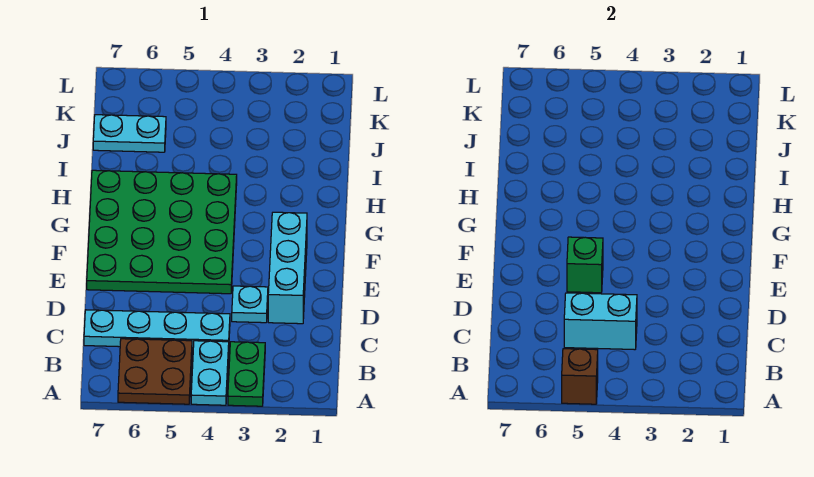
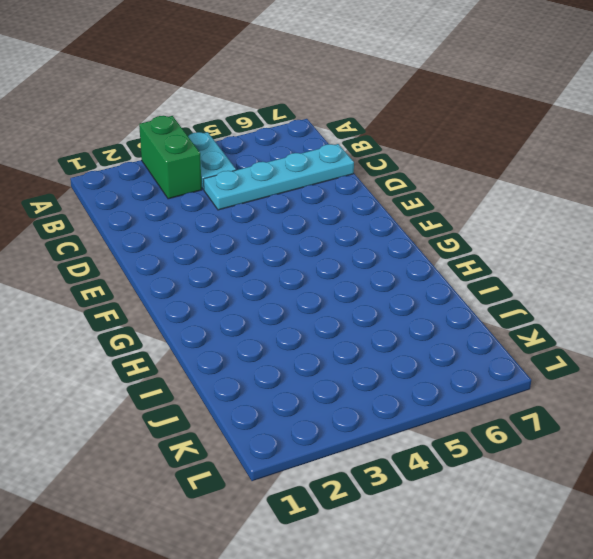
green 1x2 brick [139,116,202,199] -> green 1x2 plate [228,342,265,406]
none -> brown 2x2 plate [118,339,192,404]
none -> cyan 1x3 brick [268,212,307,324]

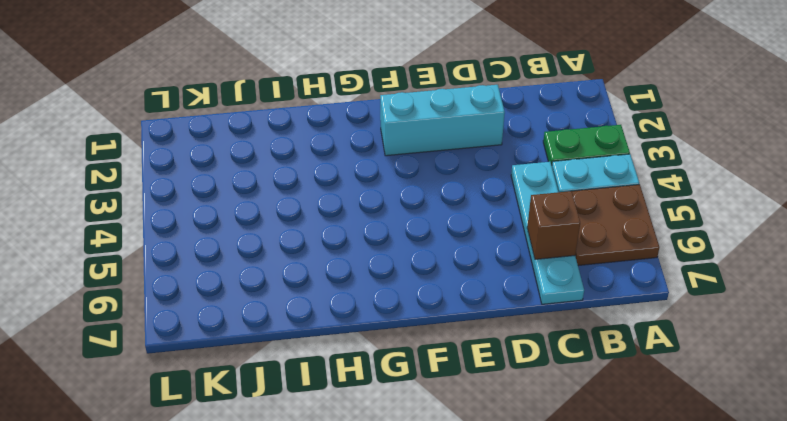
brown 1x1 brick [527,191,580,259] -> brown 1x1 brick moved to [562,349,598,404]
none -> cyan 1x1 plate [232,286,268,323]
none -> green 4x4 plate [87,170,237,294]

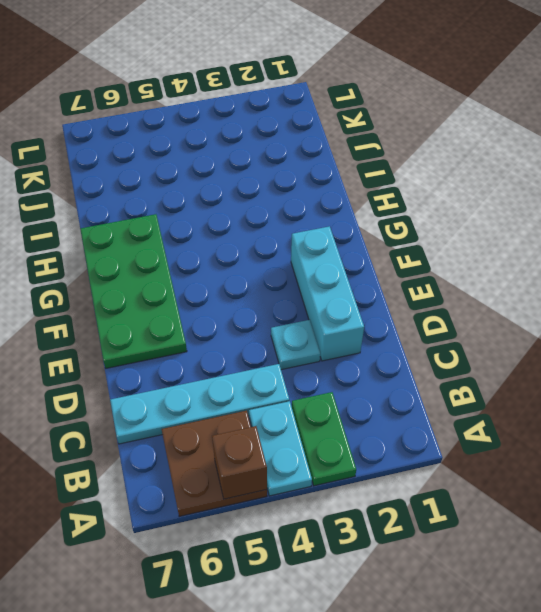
green 2x4 plate [80,214,187,368] -> green 4x4 plate [87,170,237,294]
none -> cyan 1x2 plate [93,115,166,152]
none -> cyan 1x2 brick [564,293,637,350]

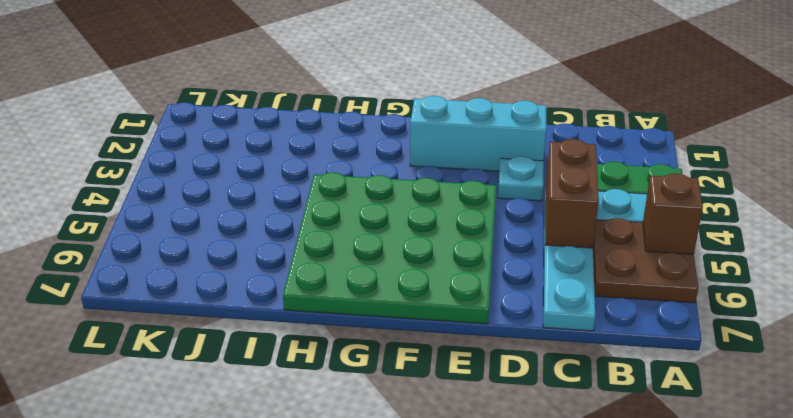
brown 1x2 brick [545,139,599,248] -> cyan 1x2 brick [564,293,637,350]
none -> cyan 1x2 plate [93,115,166,152]
none -> green 1x1 brick [567,237,603,293]

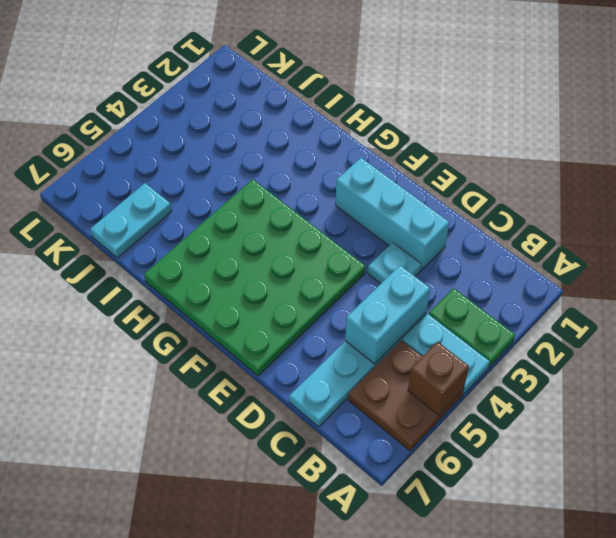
none -> green 1x1 brick [567,237,603,293]

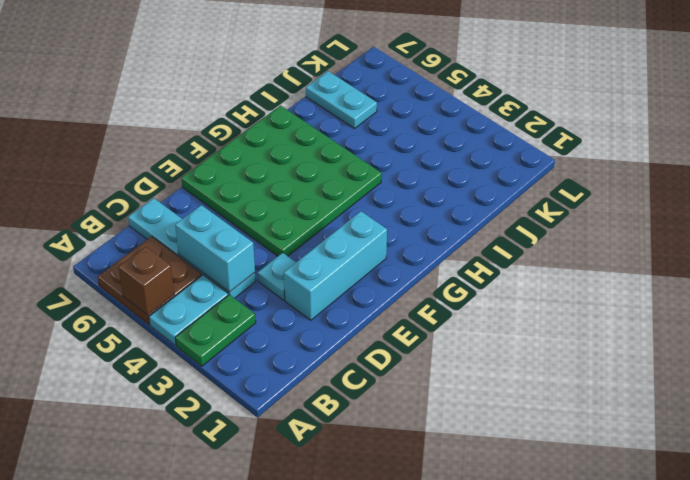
none -> green 1x1 brick [567,237,603,293]

